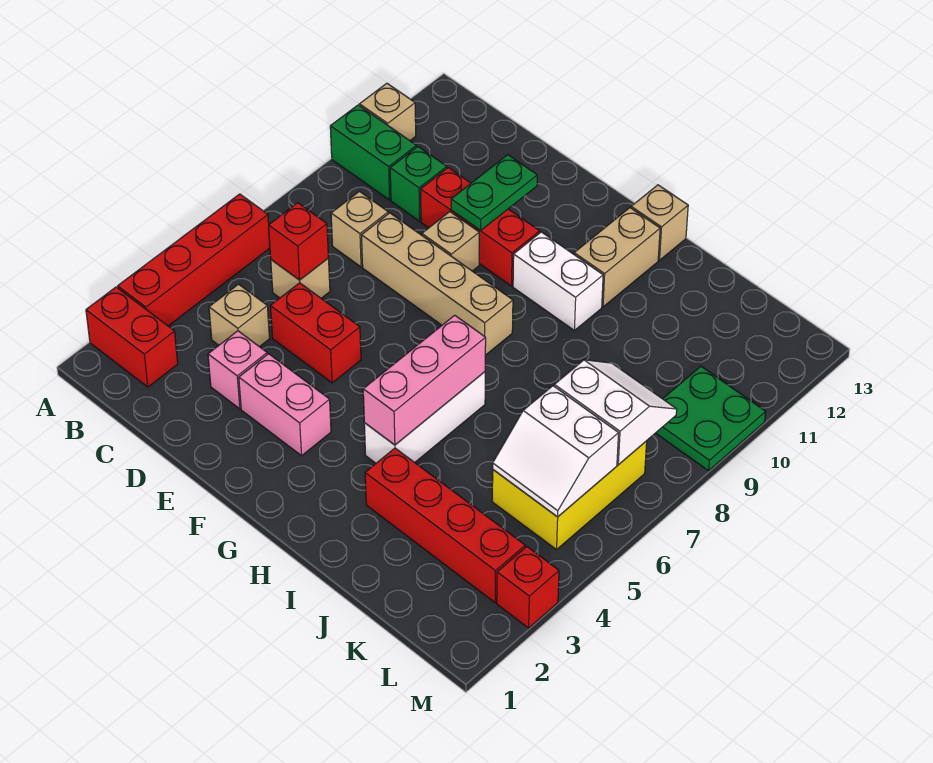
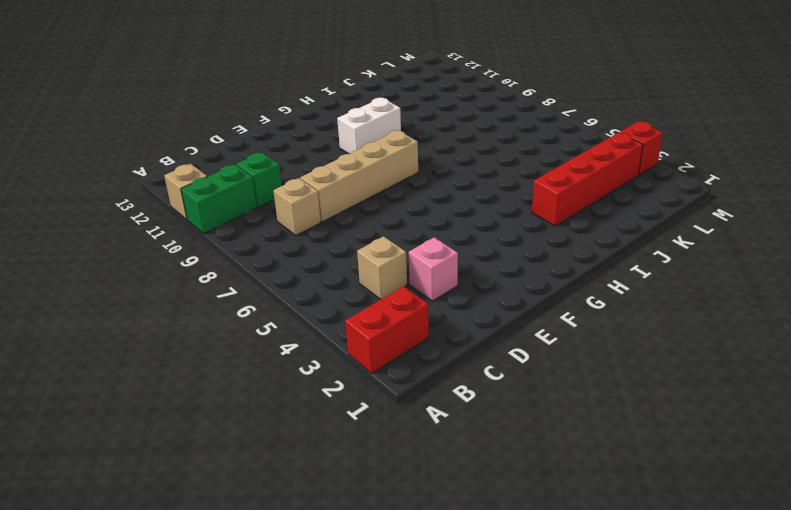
none -> red 1x4 brick [118,194,270,326]
none -> tan 1x1 brick [271,258,330,298]
none -> red 1x2 brick [270,283,361,383]

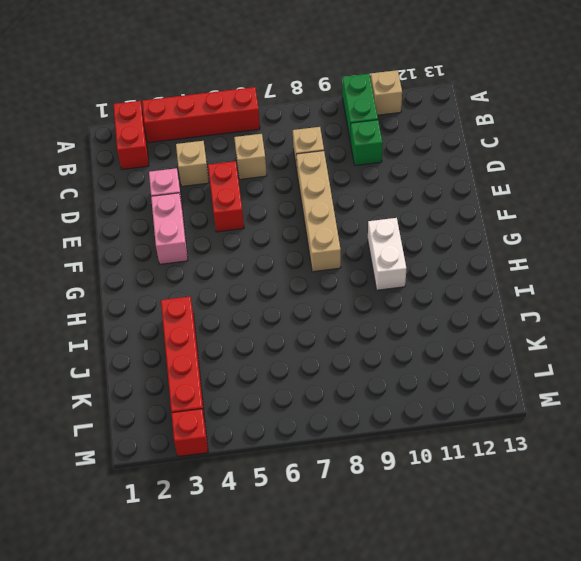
none -> red 1x3 brick [421,168,540,286]
none -> tan 1x1 brick [422,212,479,271]
none -> white 1x3 brick [364,372,485,463]

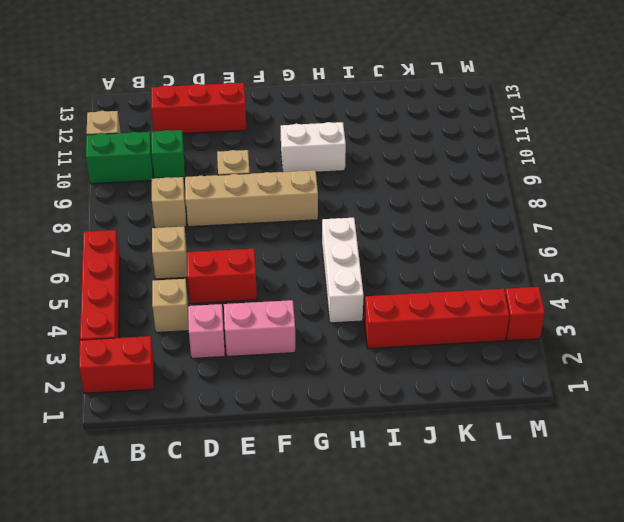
red 1x3 brick [151,82,246,134] -> red 1x3 brick moved to [421,168,540,286]
none -> tan 1x2 brick [574,208,660,307]
none -> tan 1x1 brick [631,185,688,260]
none -> yellow 2x3 brick [492,441,647,550]

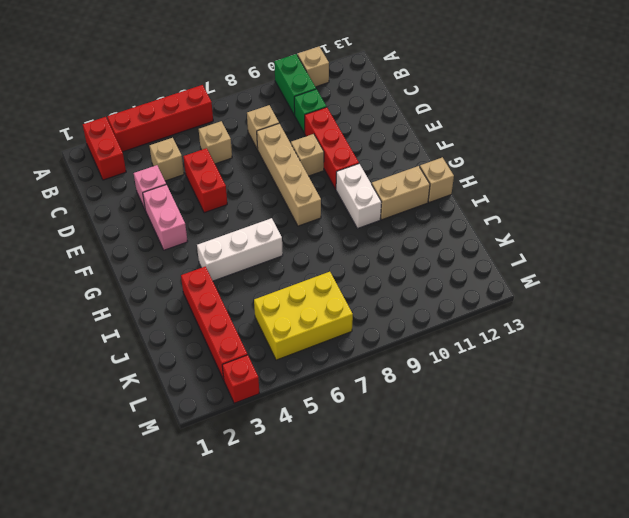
none -> green 2x2 plate [656,366,766,471]
none -> red 1x1 brick [269,203,328,280]
none -> green 1x2 plate [451,155,537,230]

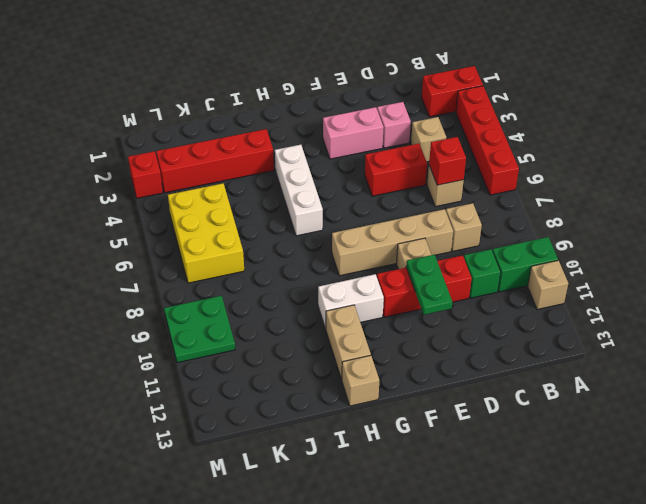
none -> pink 1x3 brick [363,315,486,445]
none -> white 2x2 slope [493,386,619,517]
none -> white 2x2 slope [554,360,677,465]

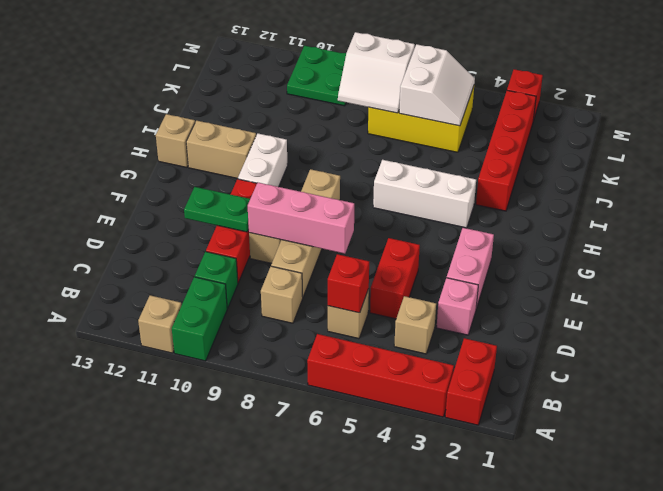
pink 1x3 brick [248,182,354,254] -> pink 1x3 brick moved to [363,315,486,445]
white 2x2 slope [338,32,415,113] -> white 2x2 slope turned to [554,360,677,465]

